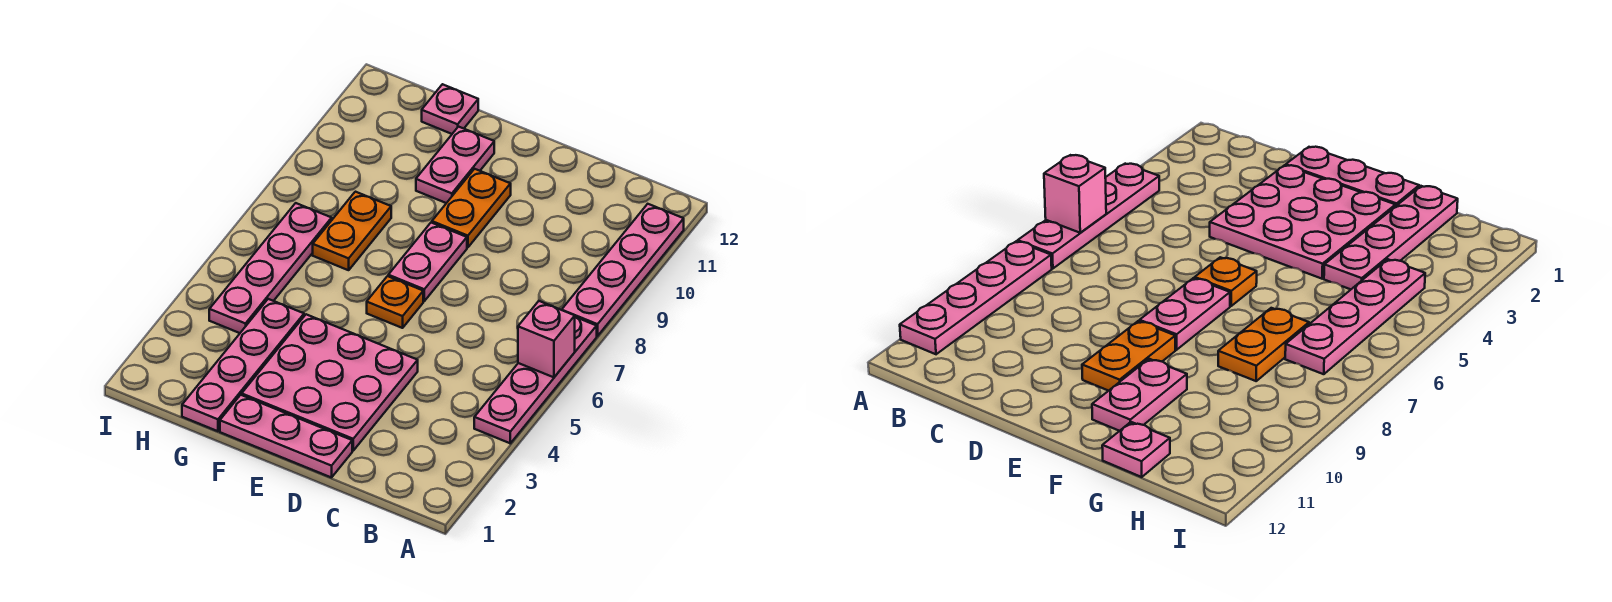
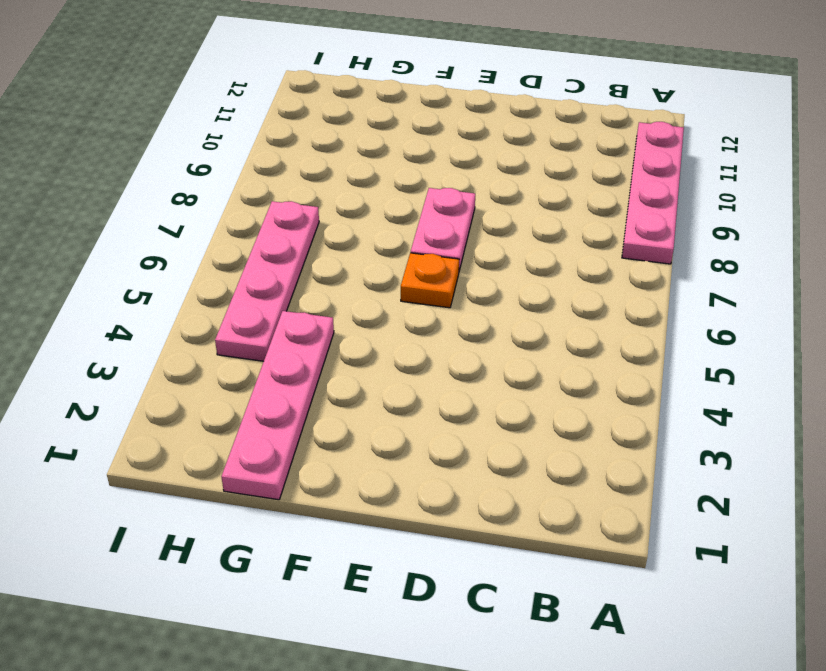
none -> pink 1x4 plate [474,317,597,443]
none -> pink 1x3 plate [220,395,352,478]
none -> pink 3x3 plate [242,314,418,451]

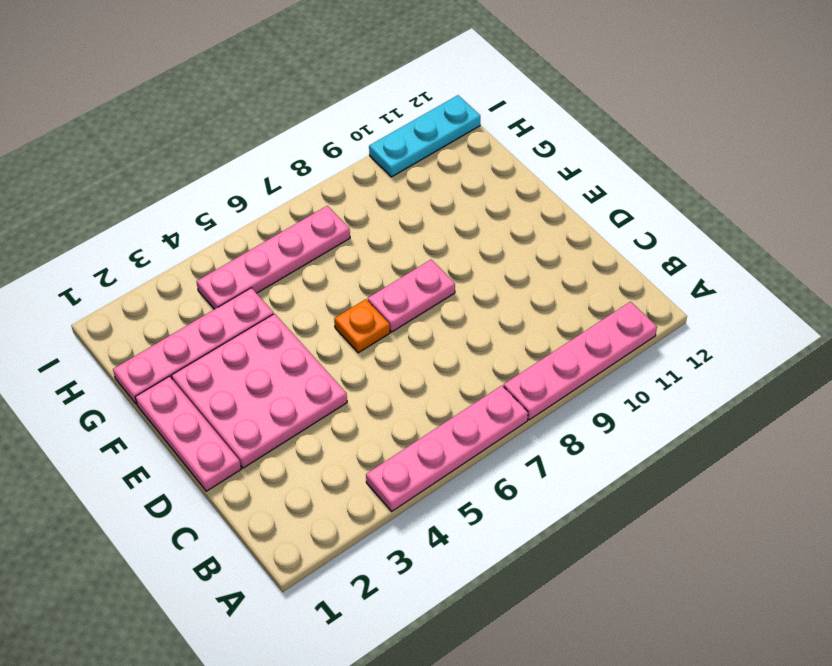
cyan 1x3 plate [369,95,480,177] -> none
none -> orange 1x2 plate [432,169,511,248]
none -> pink 1x2 plate [416,127,494,203]
none -> orange 1x2 plate [313,192,391,270]

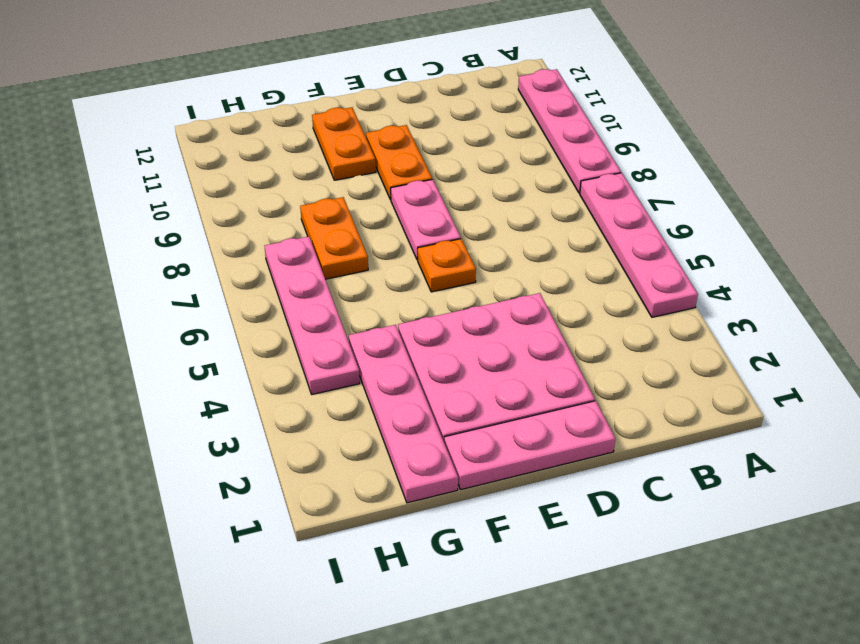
orange 1x2 plate [312,107,376,180] -> pink 1x2 plate [416,127,494,203]
none -> pink 1x1 plate [422,84,478,134]
none -> pink 1x1 brick [518,301,575,377]

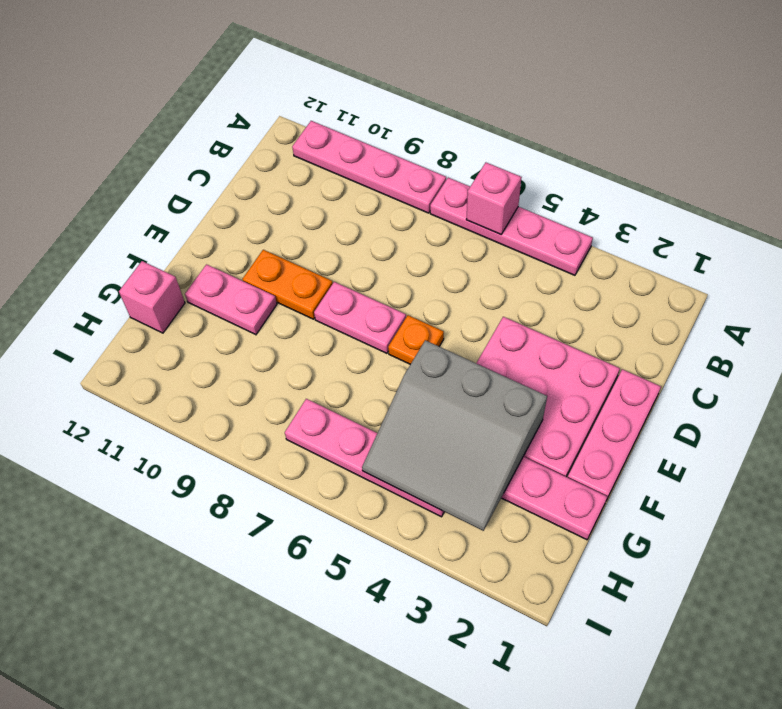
grey 3x3 slope [362,340,547,531] -> none
pink 1x1 brick [119,261,185,333] -> pink 1x1 plate [422,84,478,134]
none -> orange 1x2 plate [313,192,391,270]

